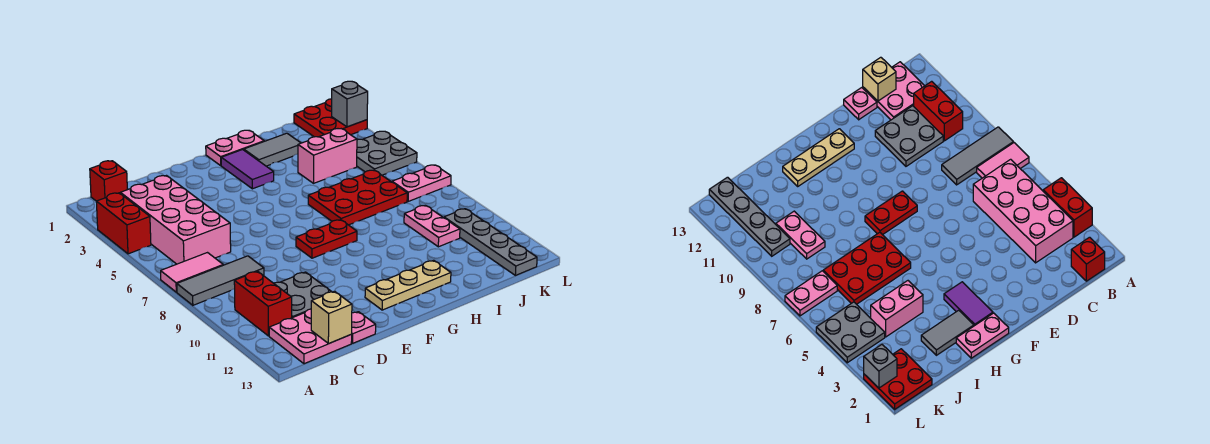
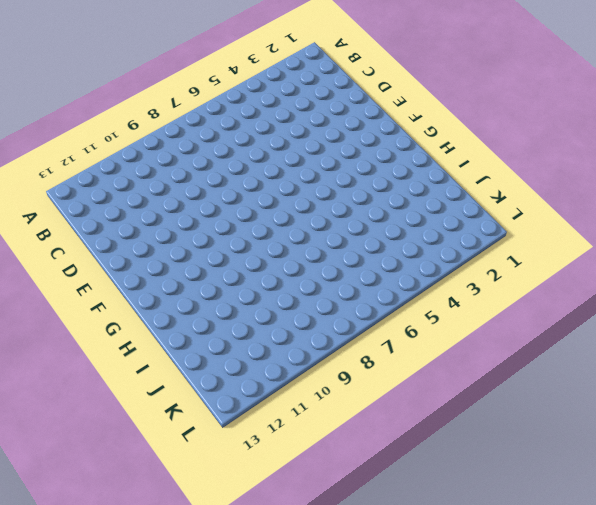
none -> red 1x2 brick [96,193,151,254]
none -> pink 1x2 tile [161,253,223,292]
none -> grey 1x3 tile [177,256,264,305]

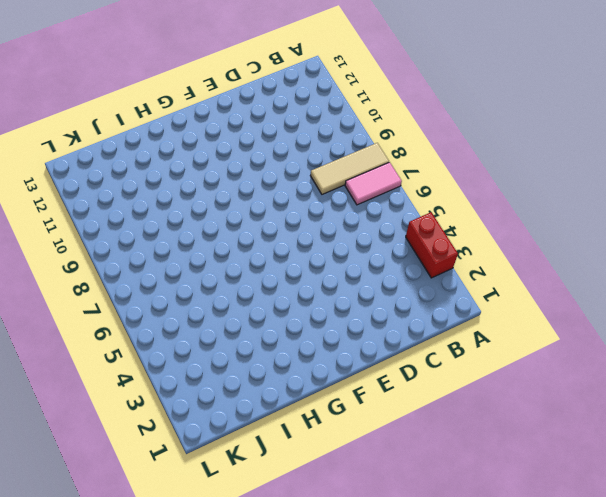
tan 1x3 tile [310,143,389,194] -> grey 1x3 tile [177,256,264,305]
none -> red 1x1 brick [90,161,127,201]
none -> pink 2x4 brick [120,176,231,264]
none -> red 1x2 brick [234,271,292,336]

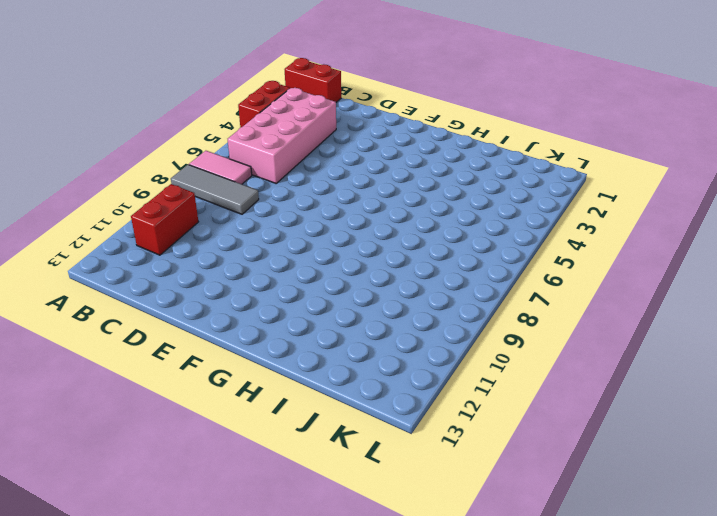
red 1x2 brick [285,58,341,102] -> red 1x1 brick [90,161,127,201]
none -> pink 2x2 plate [269,309,352,364]
none -> grey 2x2 plate [274,272,332,318]
none -> pink 1x1 plate [351,312,376,343]

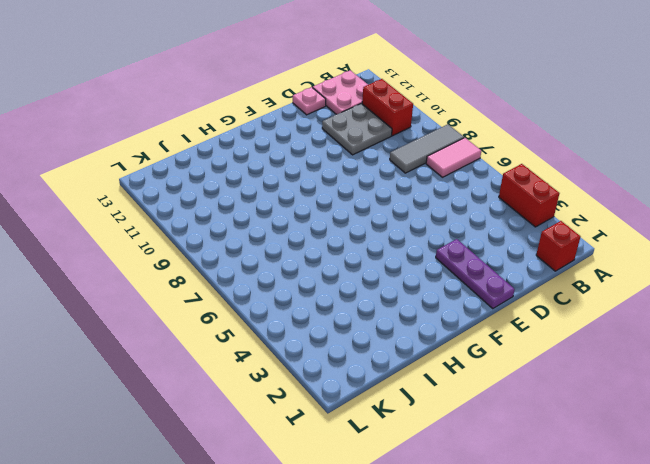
purple 1x3 plate [436,239,515,309] -> none
none -> pink 2x4 brick [120,176,231,264]
none -> red 1x2 plate [296,220,357,258]
none -> tan 1x3 plate [365,260,451,310]

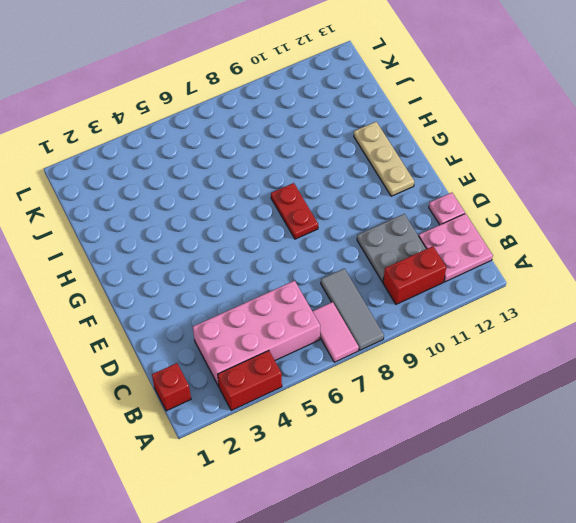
none -> pink 1x2 plate [206,130,264,166]
none -> purple 1x2 tile [221,150,274,189]
none -> grey 1x2 tile [244,133,301,166]

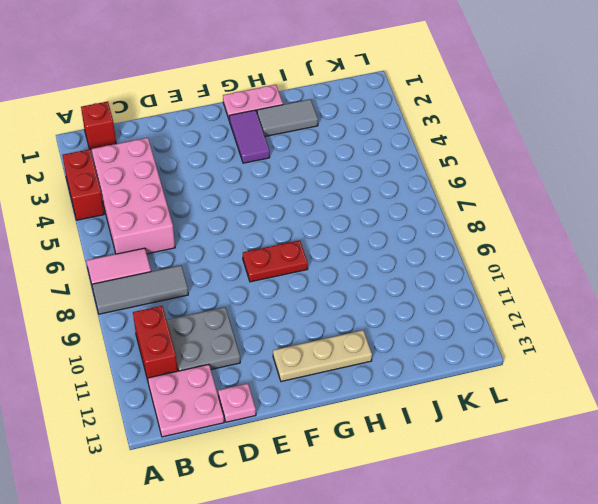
none -> red 2x3 plate [308,170,407,225]
none -> pink 1x2 brick [298,129,357,183]
none -> pink 1x2 plate [404,205,460,247]

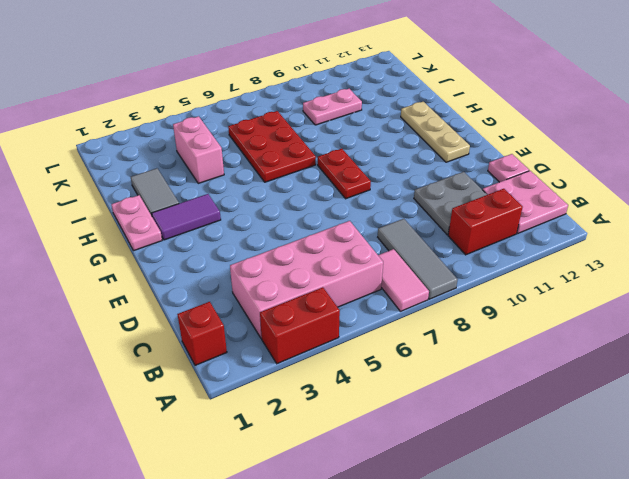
none -> red 2x2 plate [294,99,367,137]
none -> grey 2x2 plate [357,131,417,175]
none -> pink 1x2 plate [392,165,451,201]

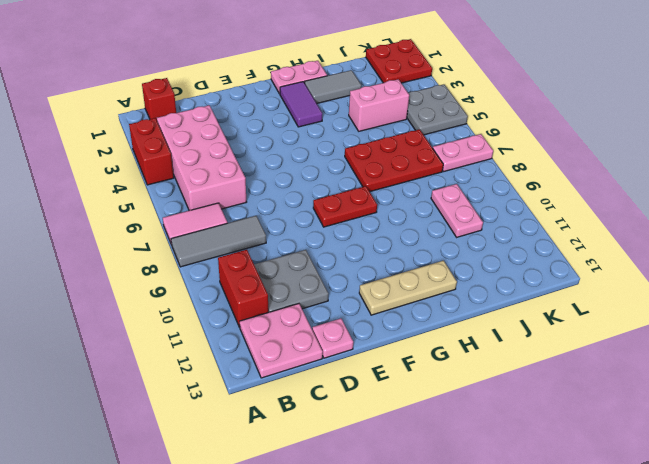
none -> grey 1x4 plate [444,209,537,275]
none -> tan 1x1 brick [311,291,352,344]
none -> grey 1x1 brick [332,81,368,127]

